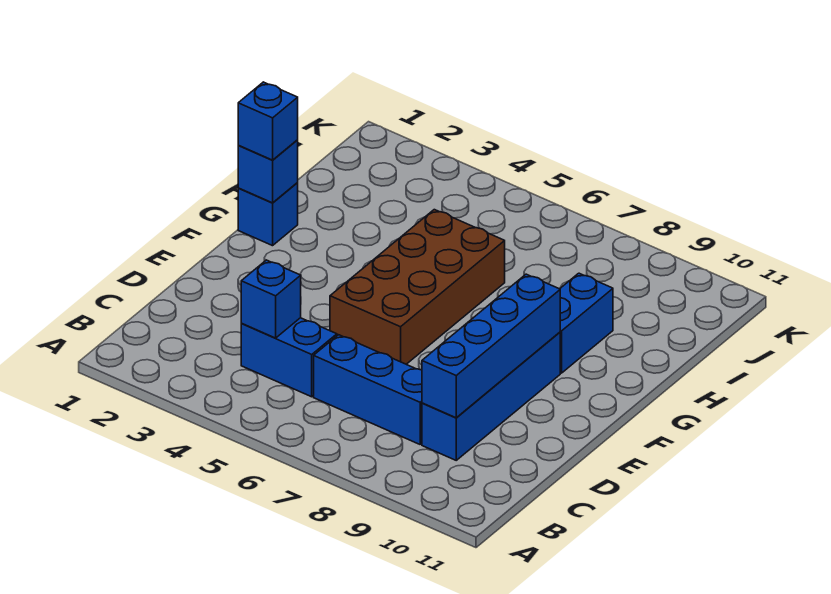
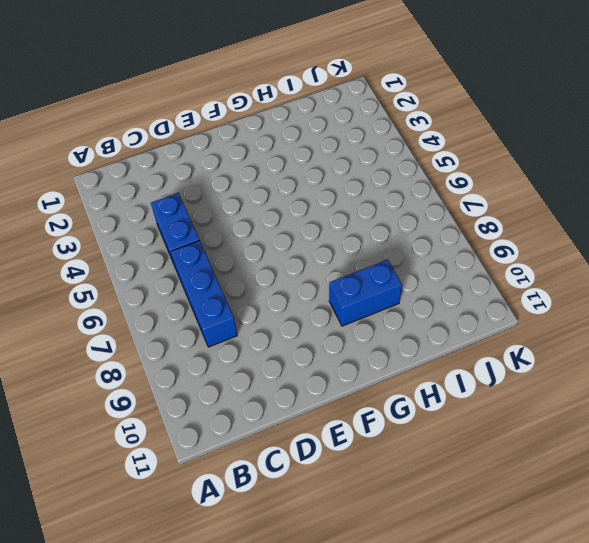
none -> blue 1x4 brick [422,332,560,460]
none -> brown 2x4 brick [330,210,505,364]

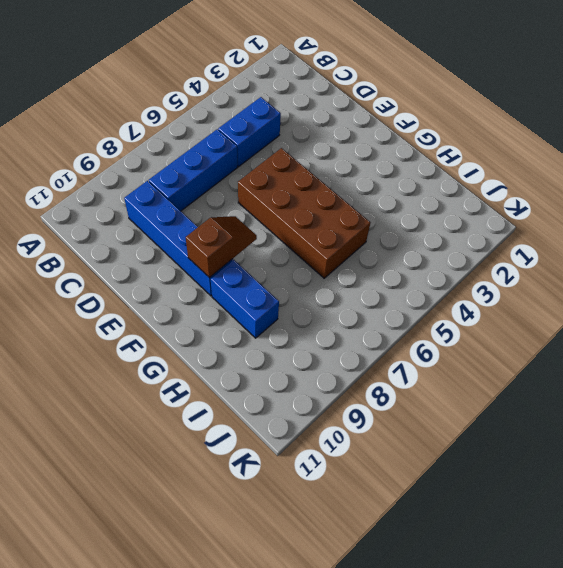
brown 1x2 slope [186,216,257,278] -> blue 1x4 brick [422,274,560,418]
none -> blue 1x1 brick [238,183,298,246]
none -> blue 1x1 brick [241,260,301,338]

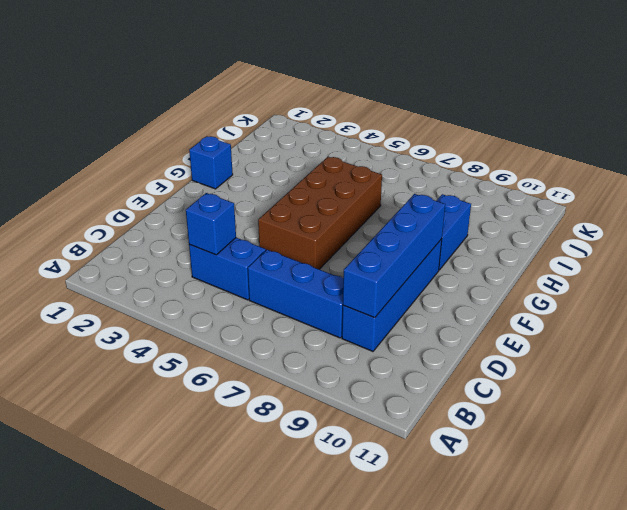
none -> blue 1x1 brick [238,140,298,203]
none -> blue 1x1 brick [238,82,298,160]

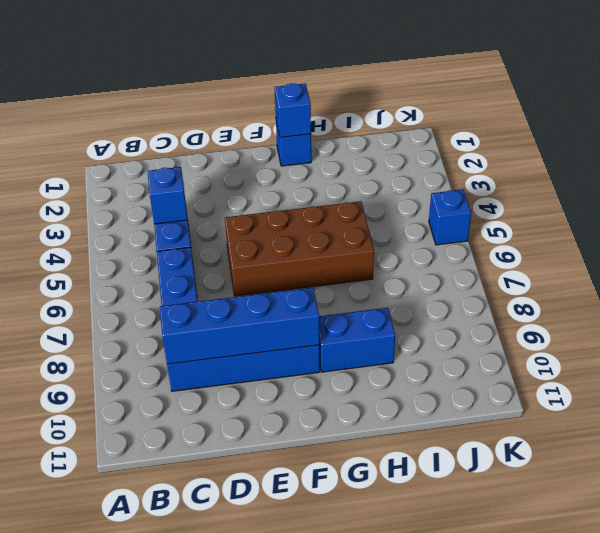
blue 1x1 brick [429,190,471,245] -> blue 1x1 brick moved to [238,82,298,160]

